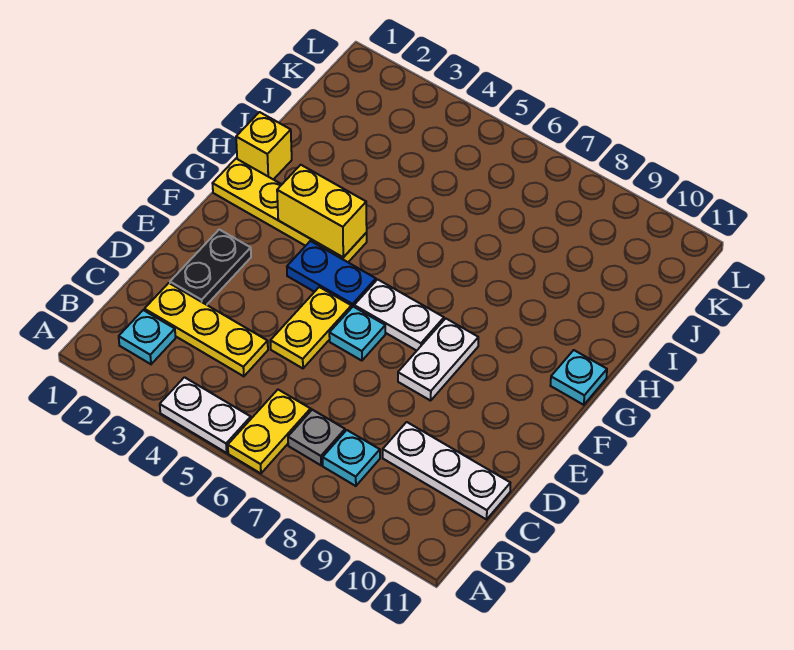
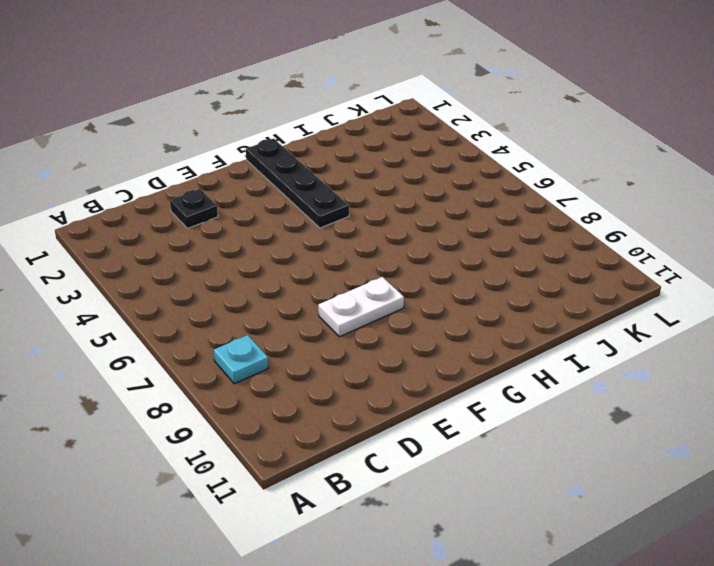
black 1x1 plate [170,189,218,228] -> black 1x2 plate [170,230,251,305]
black 1x4 plate [246,139,349,228] -> yellow 1x4 plate [212,159,367,262]
none -> white 1x2 plate [160,377,251,453]
none -> yellow 1x2 plate [228,390,311,473]
none -> cyan 1x1 plate [119,310,176,364]

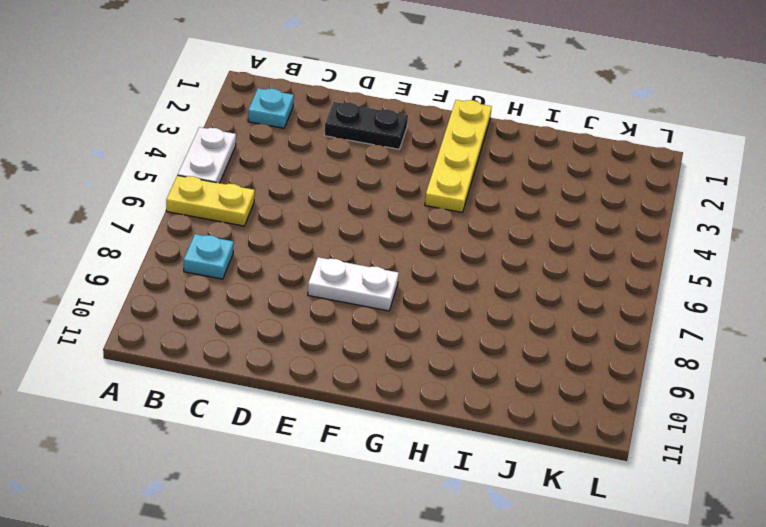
none -> grey 1x1 plate [288,410,345,465]
none -> yellow 1x3 plate [144,283,268,376]
none -> white 1x3 plate [383,422,510,519]

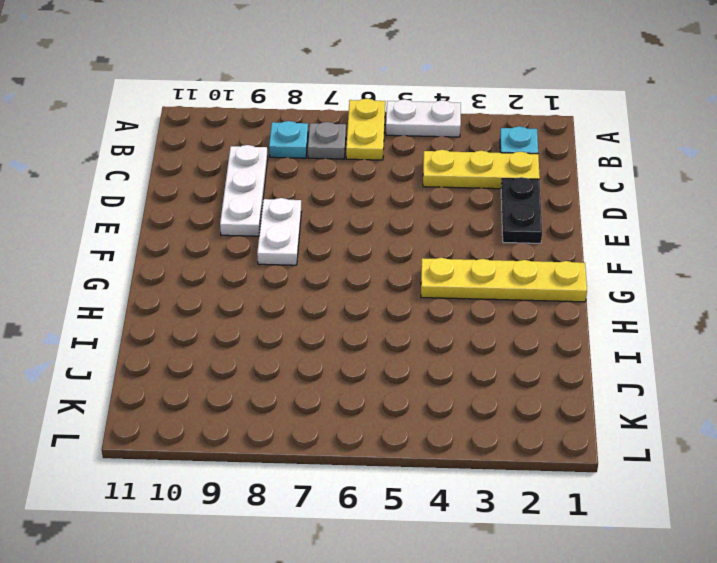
white 1x3 plate [220,145,268,236] -> white 1x3 plate turned to [383,422,510,519]
none -> yellow 1x2 plate [270,287,351,368]
none -> cyan 1x1 plate [329,307,385,361]
none -> blue 1x2 plate [287,241,376,308]

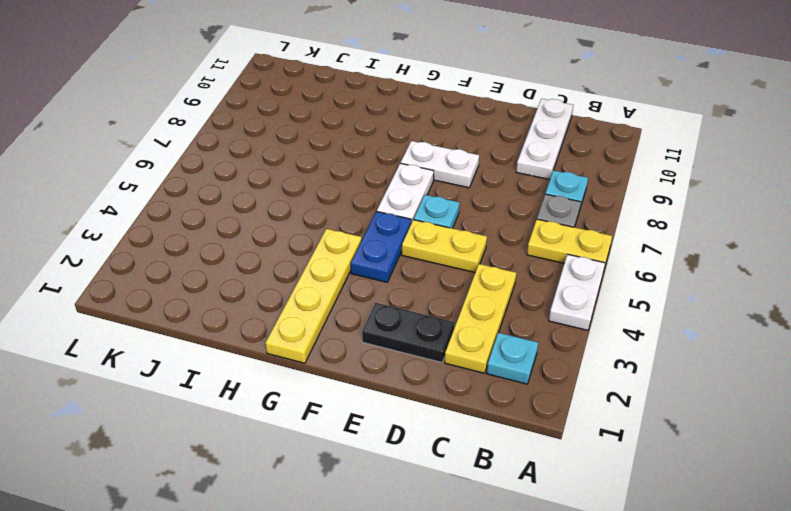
none -> cyan 1x1 plate [550,350,607,405]
none -> yellow 1x1 brick [236,112,292,180]
none -> yellow 1x2 brick [277,165,367,257]

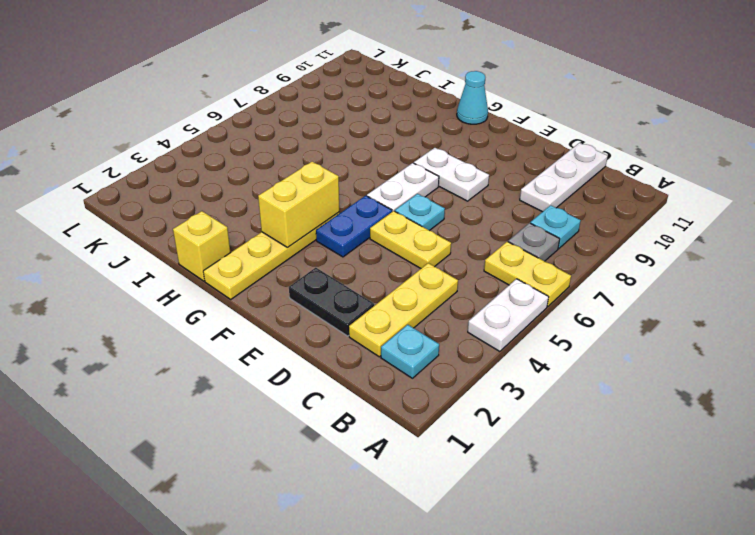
cyan 1x1 cone [457,71,488,124] -> cyan 1x1 plate [550,350,607,405]

